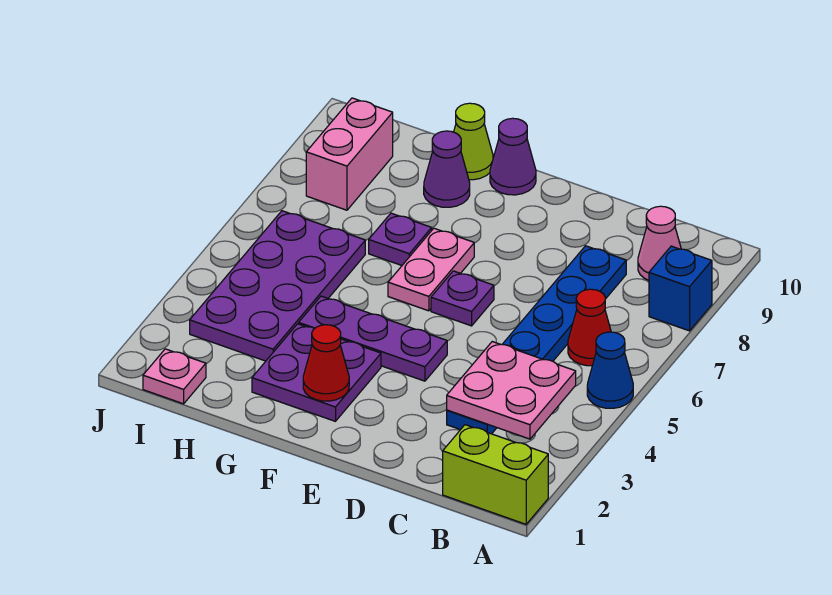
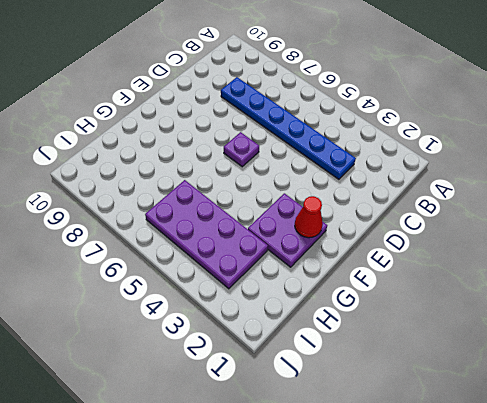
none -> lime 1x2 brick [443,425,548,524]
none -> blue 1x1 cone [587,332,633,408]
none -> blue 1x1 brick [649,246,712,331]

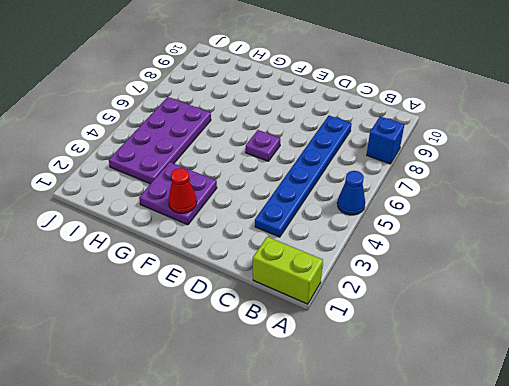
none -> red 1x1 cone [568,289,611,366]
none -> pink 1x1 cone [638,206,681,280]
none -> purple 1x3 plate [299,296,447,381]

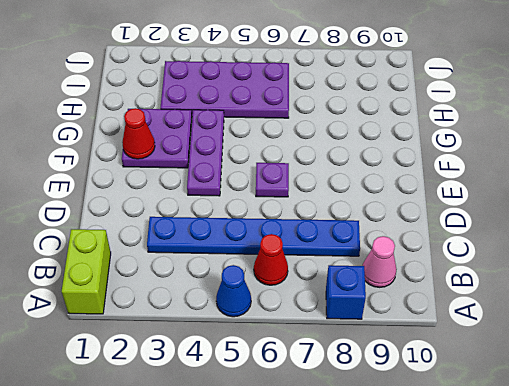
none -> pink 1x2 plate [388,228,474,311]
none -> purple 1x1 cone [490,118,536,195]
none -> purple 1x1 plate [369,213,432,265]

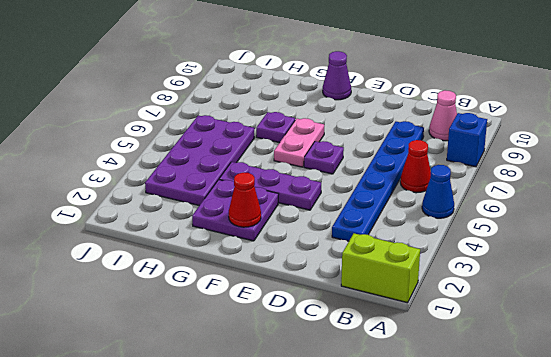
none -> purple 1x1 cone [424,131,470,207]
none -> lime 1x1 cone [454,103,493,180]
none -> pink 1x1 plate [143,349,206,404]

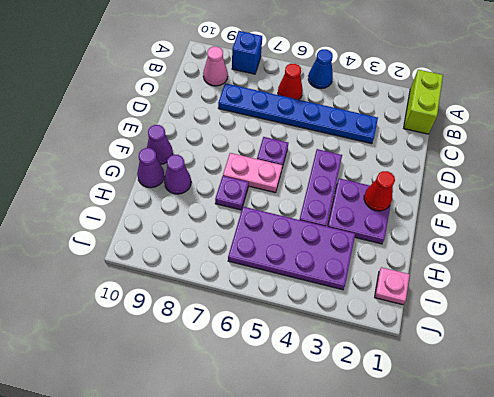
purple 1x1 cone [137,148,164,188] -> lime 1x1 cone [454,103,493,180]
none -> pink 1x2 brick [306,98,393,210]
none -> pink 2x2 plate [447,342,576,439]

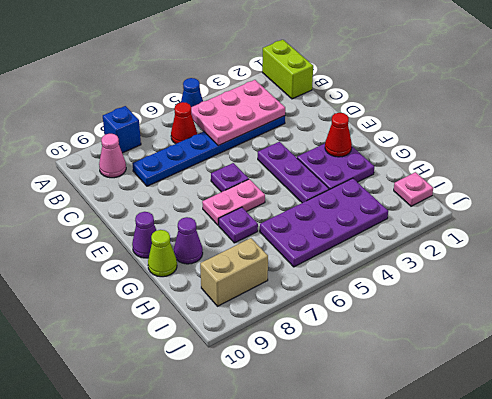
pink 2x3 plate [191,80,285,146] -> pink 2x2 plate [447,342,576,439]
tan 1x2 brick [200,238,268,306] -> pink 1x2 brick [306,98,393,210]

